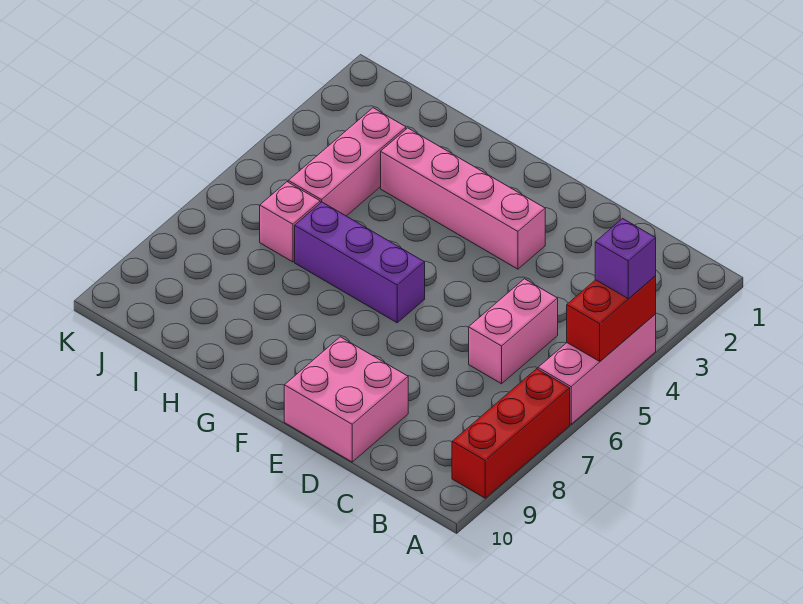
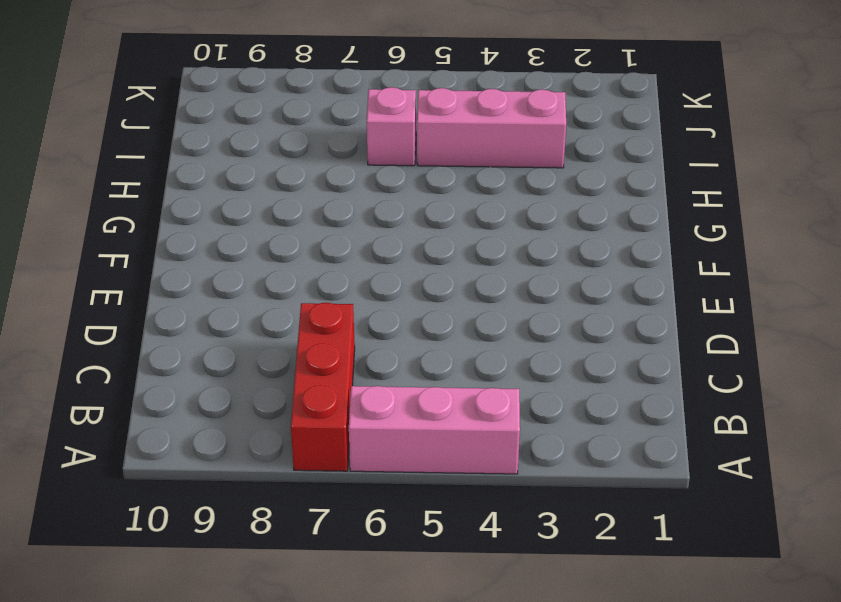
red 1x3 brick [291,303,355,471] -> red 1x3 brick turned to [452,369,570,498]
none -> pink 1x2 brick [469,279,558,384]
none -> pink 2x2 brick [284,337,408,462]

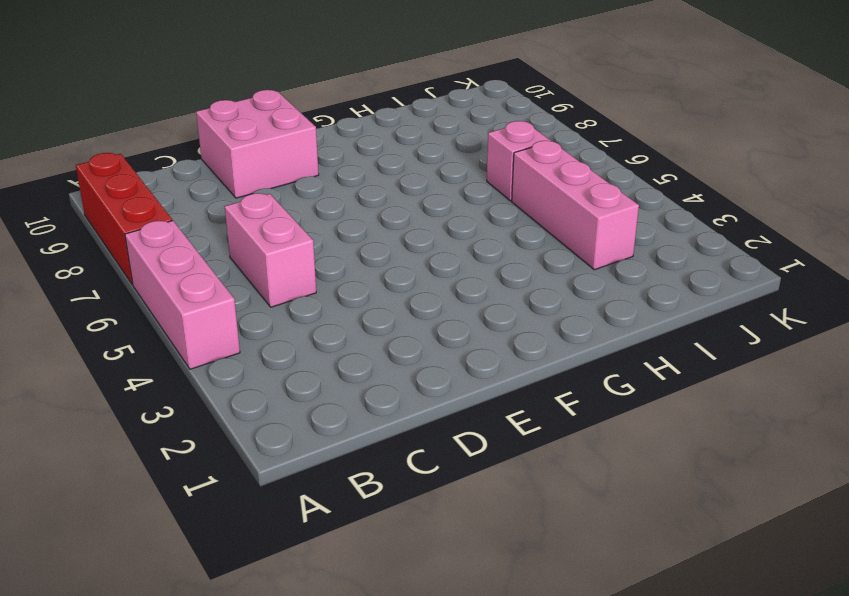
none -> pink 1x4 brick [381,128,545,269]
none -> purple 1x3 brick [295,202,425,323]

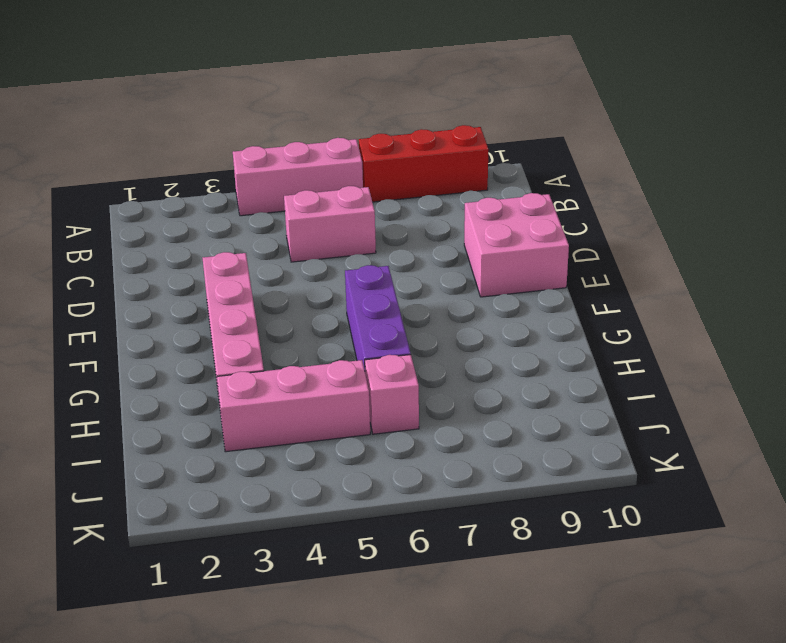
none -> red 1x2 brick [567,276,656,361]
none -> purple 1x1 brick [595,219,656,299]

